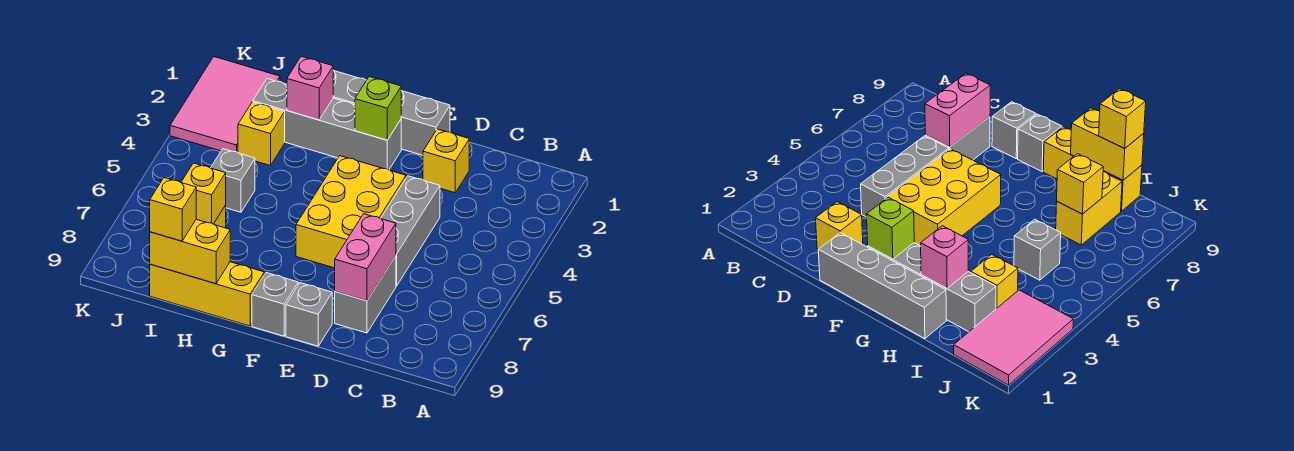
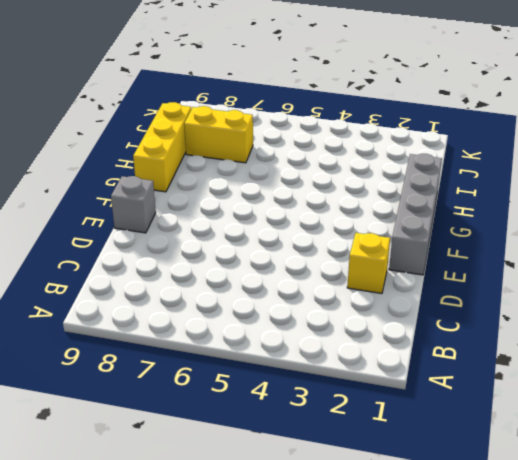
none -> grey 1x3 brick [381,176,440,286]
none -> grey 1x2 brick [335,256,396,333]
none -> yellow 2x3 brick [296,156,406,268]

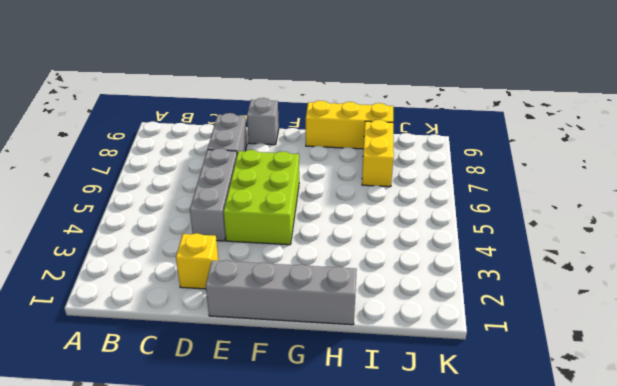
lime 2x3 brick [224,150,299,245] -> yellow 2x3 brick [296,156,406,268]
none -> grey 1x4 brick [253,79,401,170]
none -> grey 1x1 brick [252,273,298,336]
none -> yellow 1x1 brick [238,102,285,166]

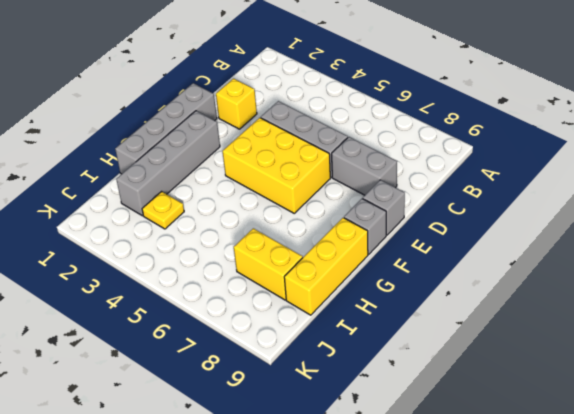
yellow 1x1 plate [142,192,184,229] -> yellow 1x1 brick [238,102,285,166]
none -> grey 1x1 brick [211,149,255,212]
none -> pink 2x3 tile [170,57,280,152]
none -> pink 1x2 brick [335,214,396,301]

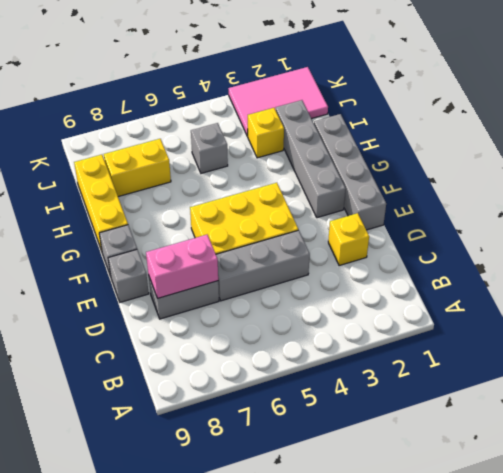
none -> lime 1x1 brick [355,77,401,140]
none -> pink 1x1 brick [287,56,333,120]
none -> yellow 1x2 brick [150,219,230,284]

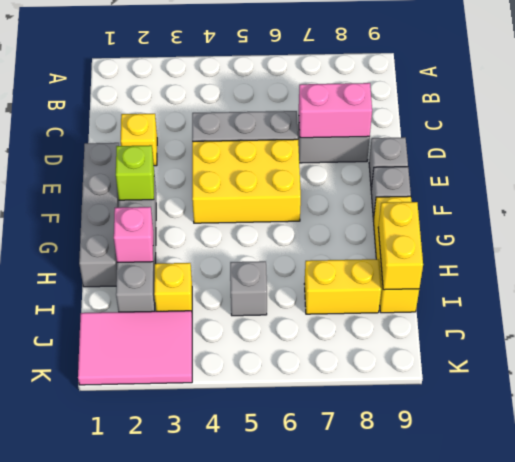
none -> yellow 1x1 brick [181,163,226,224]
none -> yellow 1x1 brick [150,178,196,241]

